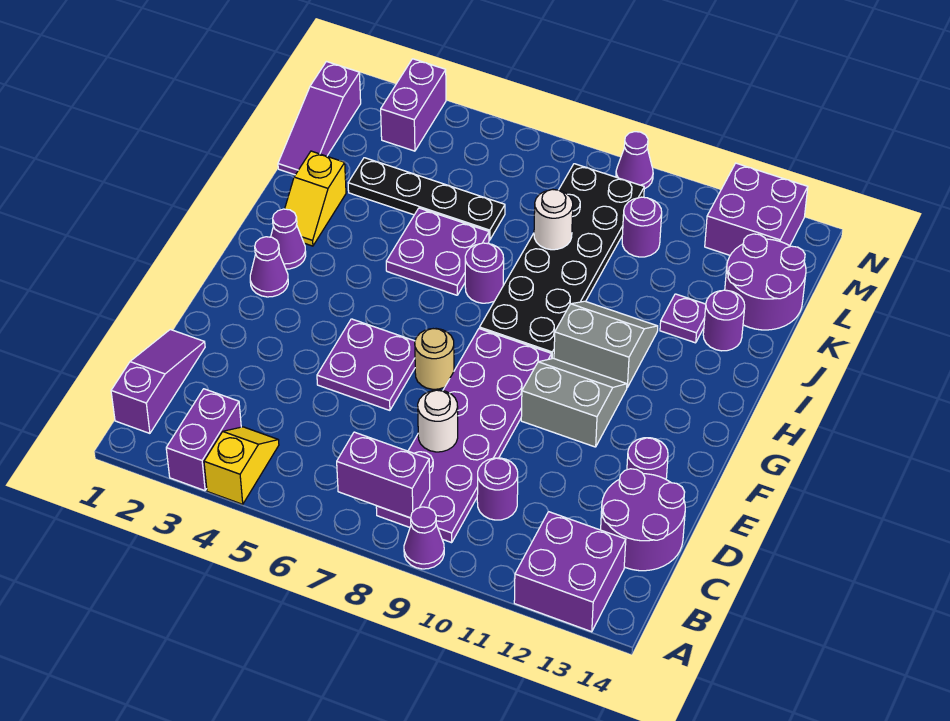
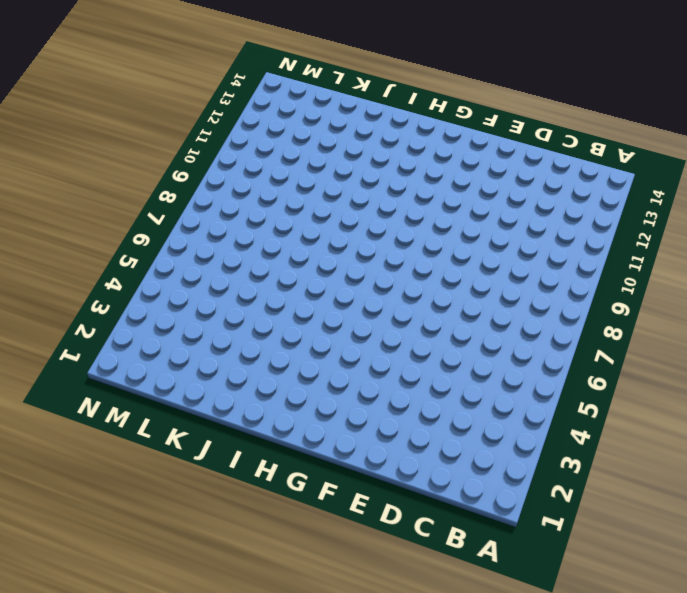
none -> purple 1x2 brick [166,389,241,491]
none -> yellow 1x2 slope [204,427,279,504]
none -> purple 1x1 cone [404,507,444,569]
none -> purple 2x2 brick [514,512,626,632]

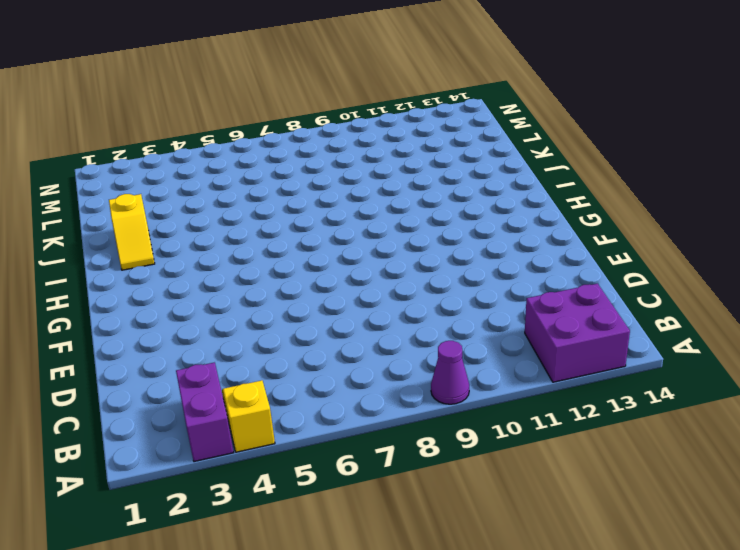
none -> purple 1x3 slope [111,329,205,433]
none -> purple 2x6 plate [376,329,552,543]
none -> purple 1x1 round brick [477,458,518,520]
none -> purple 2x2 round brick [601,469,685,571]

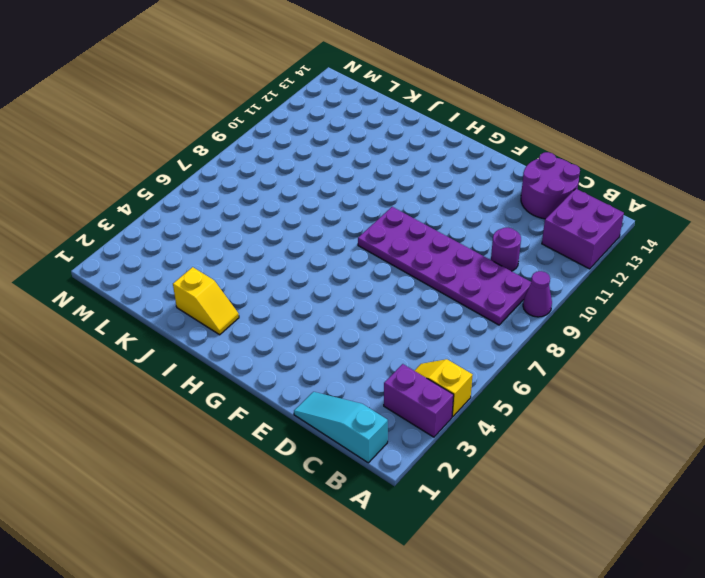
cyan 1x3 slope [294,392,388,463] -> purple 1x3 slope [111,329,205,433]
none -> purple 2x2 plate [317,319,415,410]
none -> purple 1x1 round brick [627,438,668,479]
none -> tan 1x1 round brick [415,328,454,389]
none -> grey 2x2 slope [521,358,627,447]

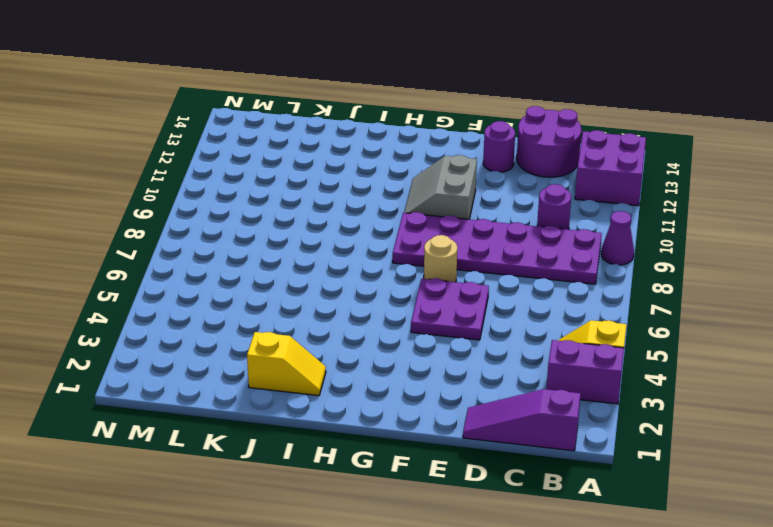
none -> purple 1x1 cone [250,237,288,297]
none -> purple 1x1 cone [271,209,306,269]
none -> black 2x6 plate [480,164,644,359]
none -> grey 2x2 slope [554,301,658,387]

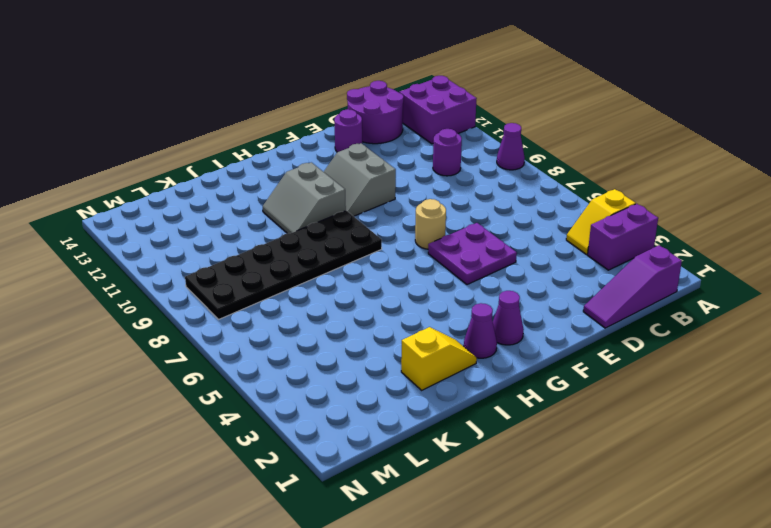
none -> purple 2x6 plate [376,329,552,543]
none -> purple 2x2 plate [386,208,489,295]
none -> purple 1x1 round brick [465,243,504,303]
none -> purple 1x1 plate [660,294,706,343]

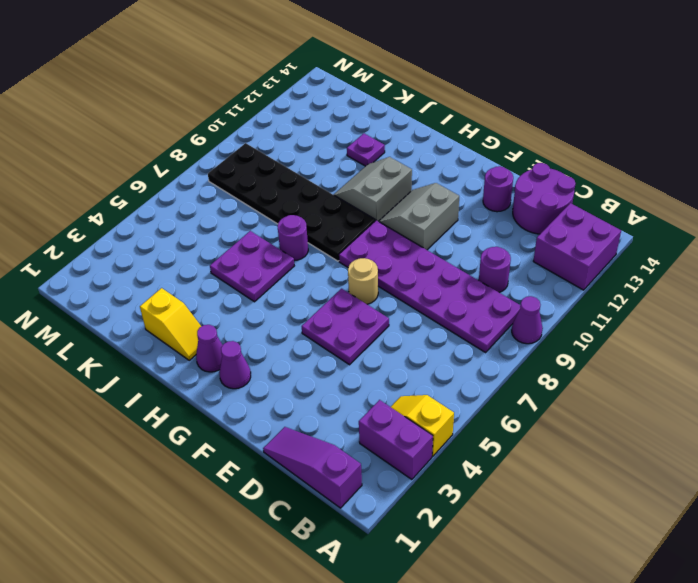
none -> purple 1x1 round brick [703,290,745,351]
none -> purple 1x3 slope [278,62,361,175]
none -> black 1x4 plate [348,158,505,240]
none -> purple 2x2 round brick [725,234,806,330]

